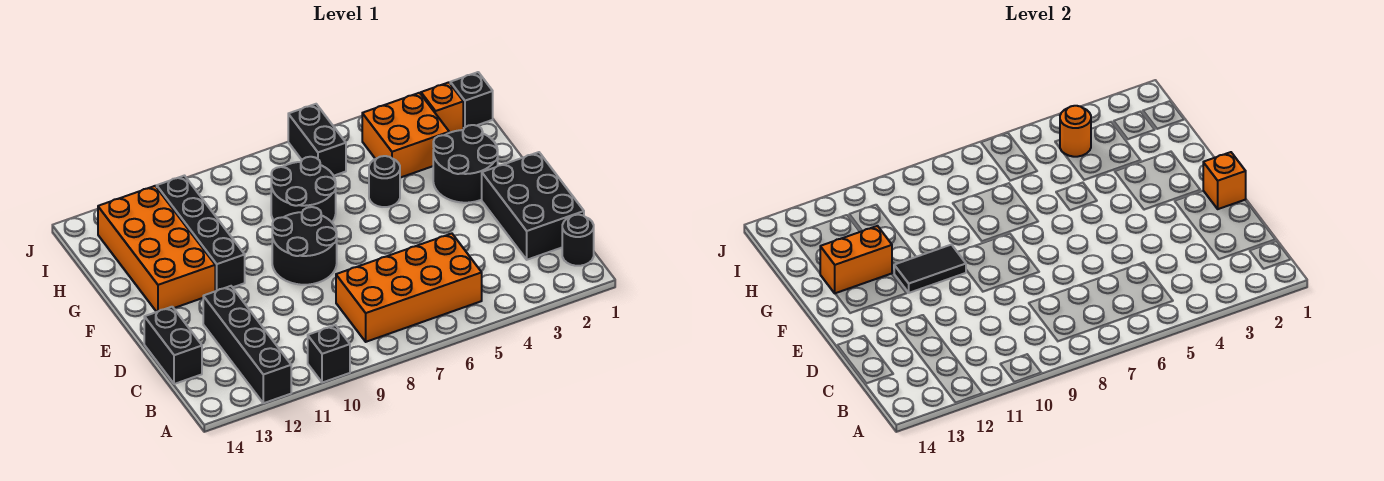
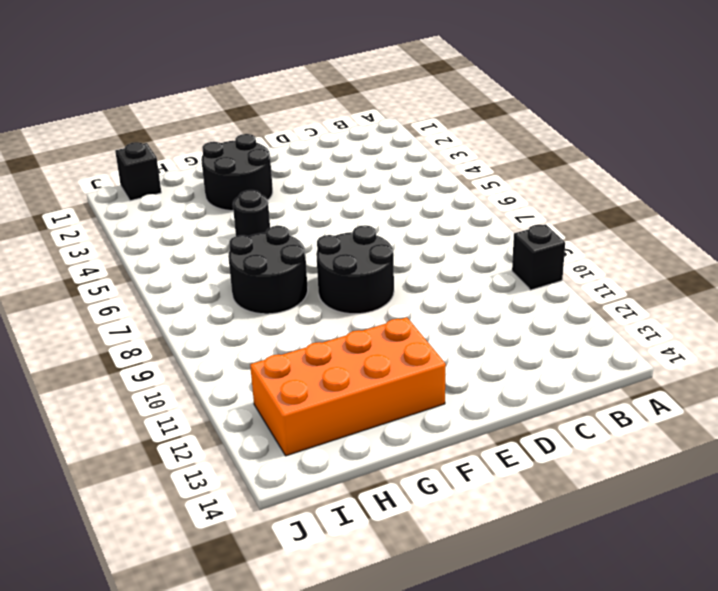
none -> black 1x4 brick [203,286,291,403]
none -> black 1x1 round brick [562,215,594,266]
none -> orange 2x4 brick [336,234,482,342]

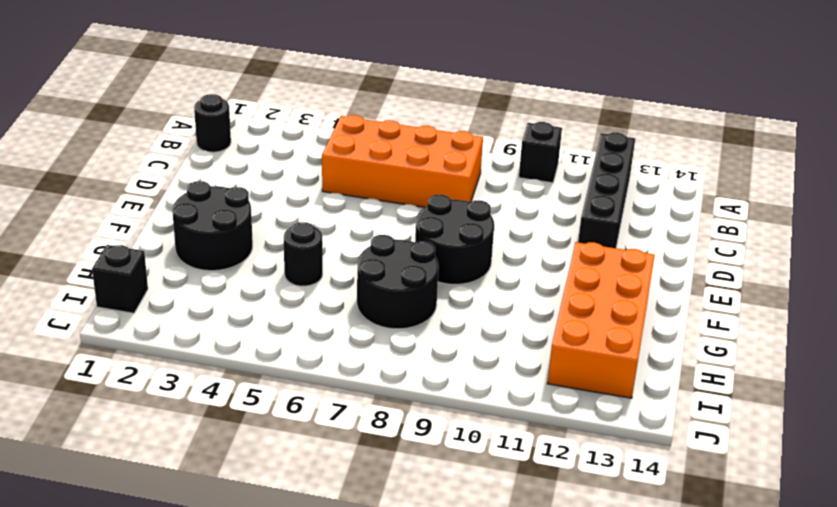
none -> black 2x3 brick [482,152,584,260]
none -> black 1x2 brick [144,307,202,384]
none -> black 1x4 brick [157,176,245,291]

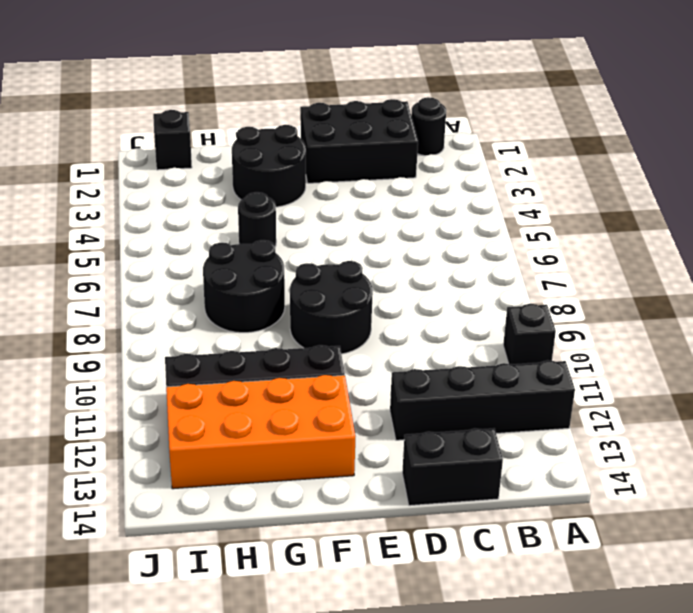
none -> orange 2x4 brick [336,234,482,342]
none -> orange 2x2 brick [362,93,449,178]
none -> orange 1x1 brick [421,82,463,133]

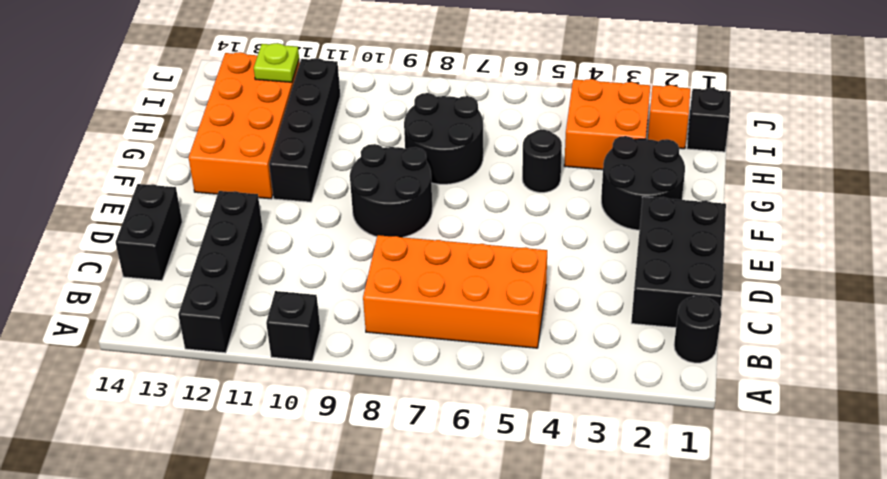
lime 1x1 plate [254,43,299,82] -> none
none -> black 1x2 brick [288,104,346,176]
none -> orange 1x1 brick [1203,152,1246,209]
none -> black 1x2 tile [894,245,966,293]

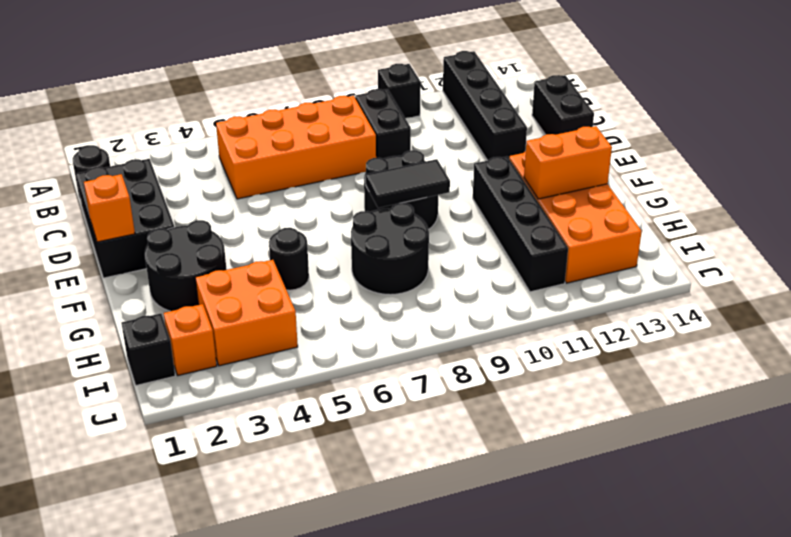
black 1x2 brick [355,89,411,159] -> black 1x2 brick moved to [288,104,346,176]
black 1x2 tile [366,159,450,208] -> black 1x2 tile moved to [894,245,966,293]
none -> orange 1x1 round brick [1060,106,1091,157]

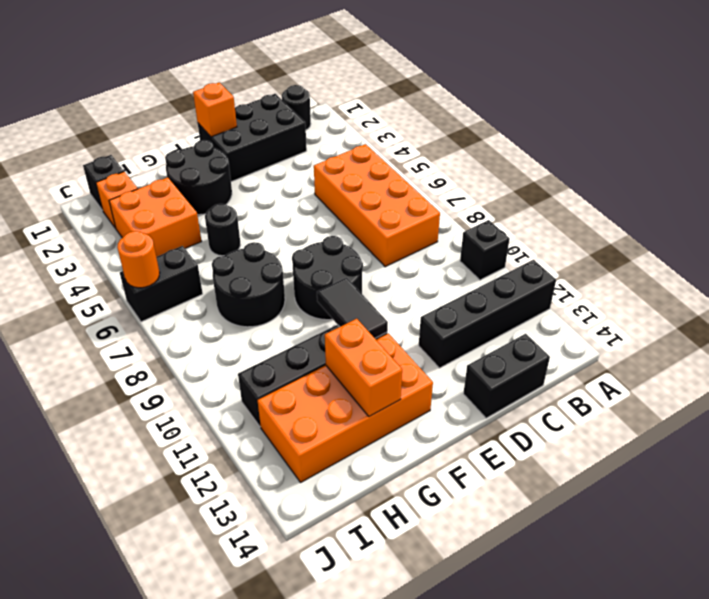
orange 1x1 round brick [117,231,160,288] -> orange 1x1 round brick moved to [1060,106,1091,157]

